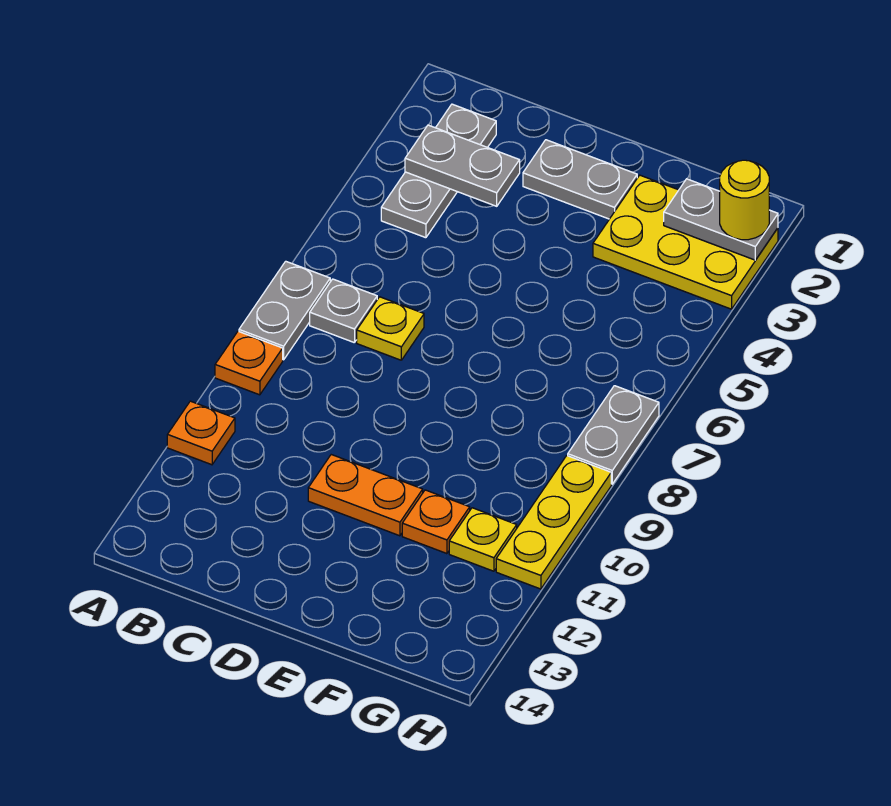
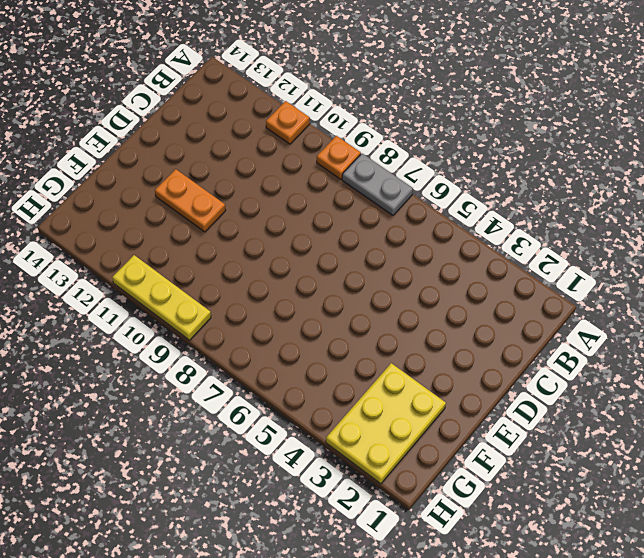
orange 1x2 plate [155,169,226,232] -> orange 1x2 plate turned to [308,455,423,536]
none -> grey 1x3 plate [381,104,496,238]
none -> grey 1x1 plate [310,279,377,343]
none -> yellow 1x1 plate [357,297,424,360]

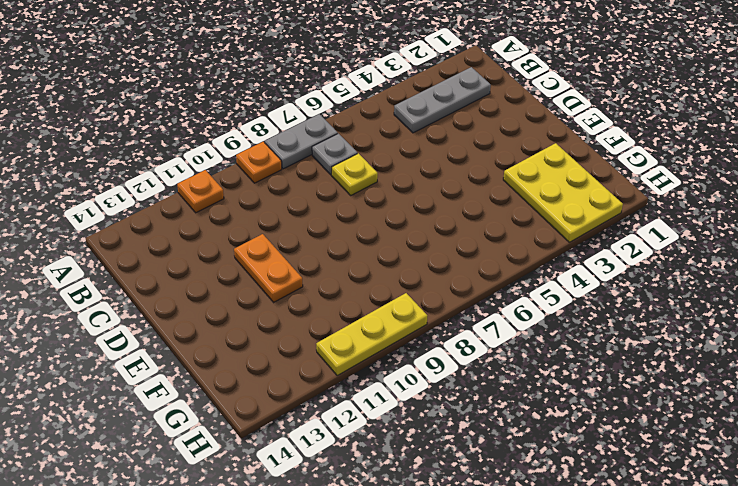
none -> grey 1x2 plate [523,140,637,219]
none -> orange 1x1 plate [402,490,470,554]
none -> yellow 1x1 plate [449,508,517,571]

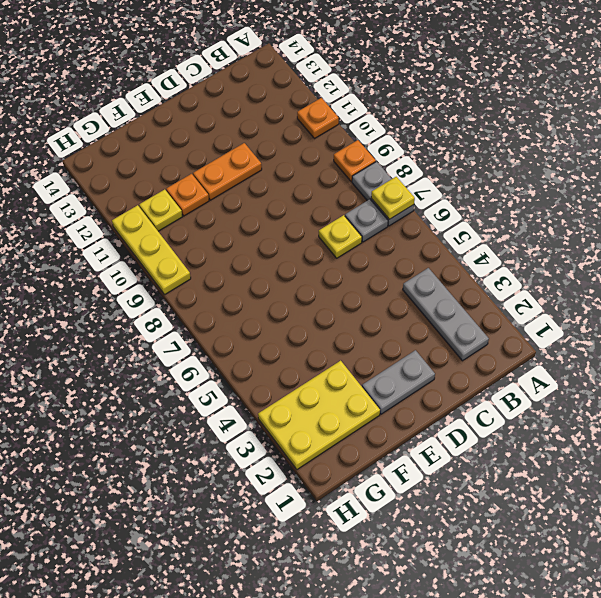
yellow 1x1 plate [371,177,415,219] -> none
none -> grey 1x2 plate [568,386,659,484]
none -> grey 1x2 plate [405,125,520,206]
none -> grey 1x2 plate [664,179,778,260]

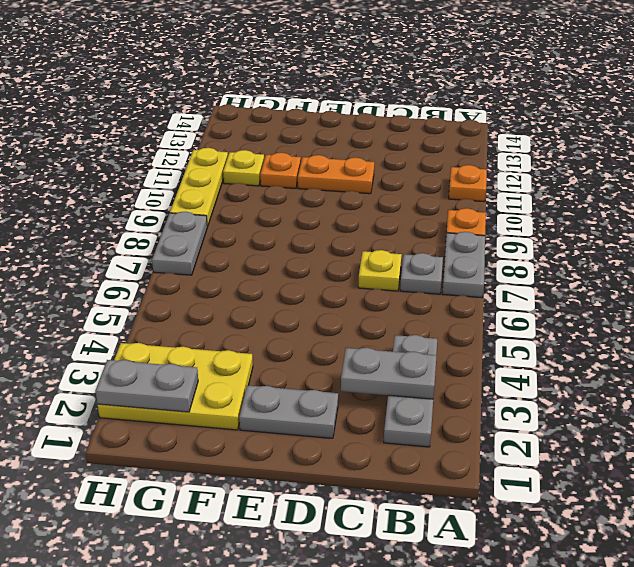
none -> yellow 1x1 round brick [720,160,769,240]

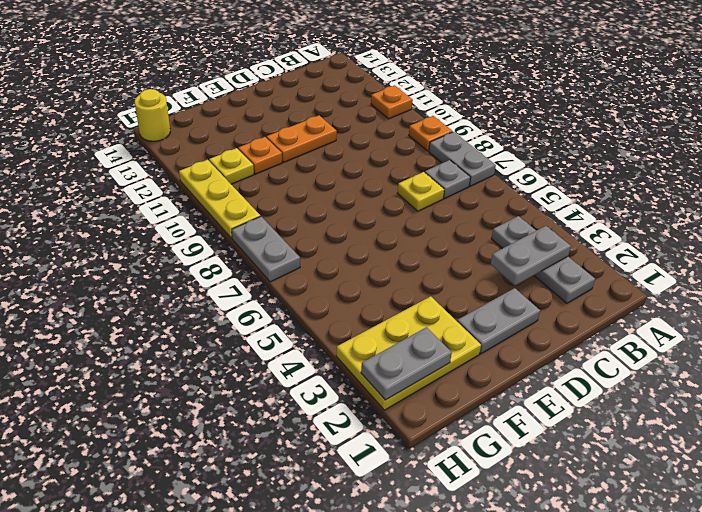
yellow 1x1 round brick [135,89,170,141] -> yellow 1x1 round brick moved to [720,160,769,240]

